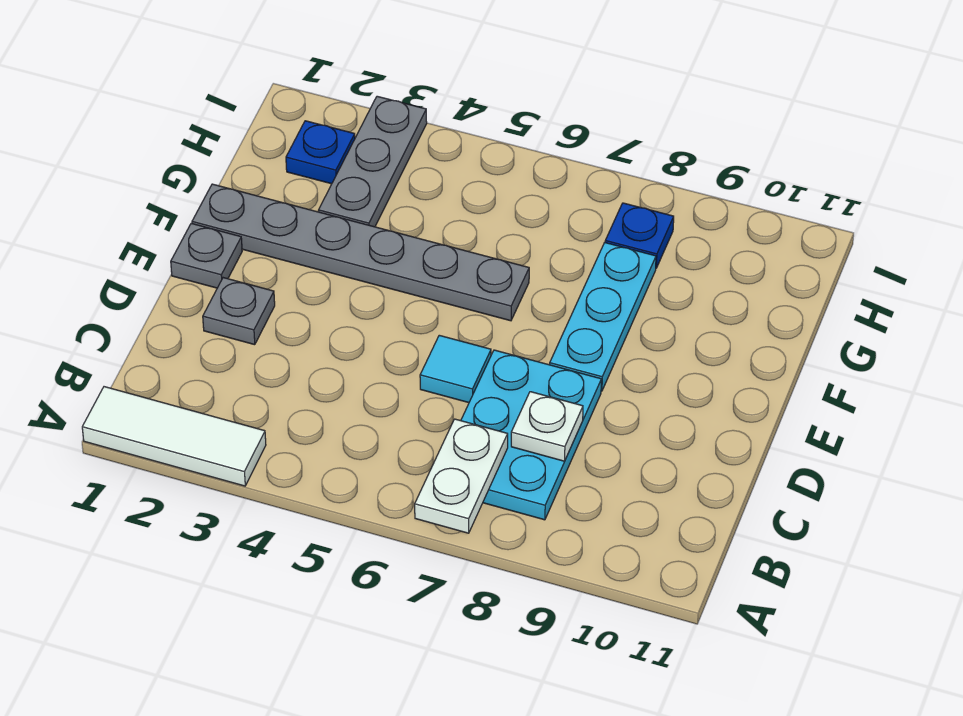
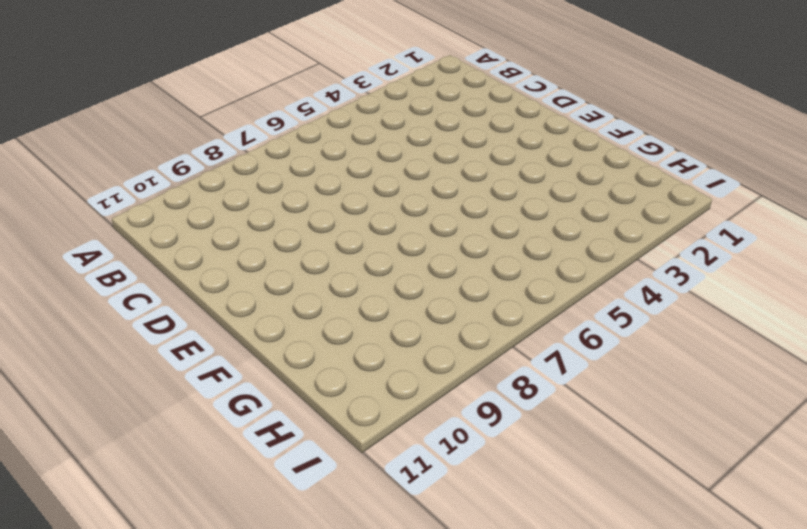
none -> white 1x3 tile [82,387,266,486]
none -> cyan 2x3 plate [461,350,601,520]
none -> grey 1x1 plate [203,278,275,345]

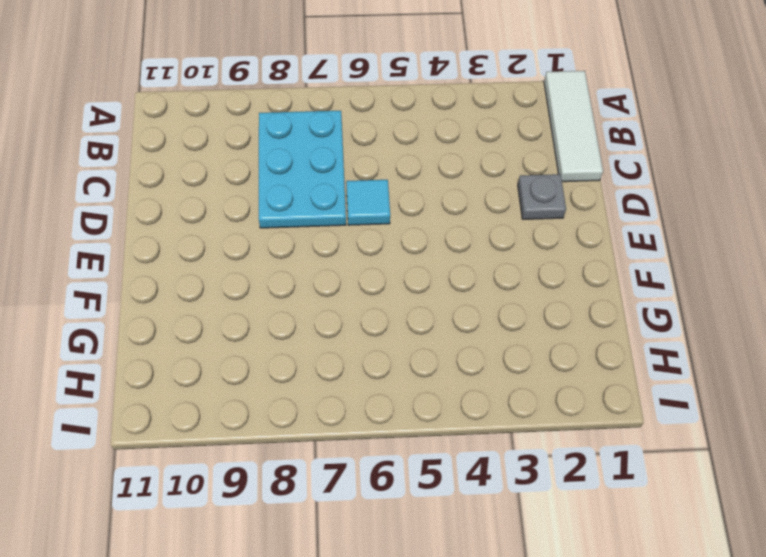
white 1x3 tile [544,71,603,182] -> white 1x3 tile turned to [82,387,266,486]
none -> grey 1x1 plate [171,223,242,288]
none -> cyan 1x3 plate [550,243,656,391]
none -> grey 1x6 plate [192,184,529,321]

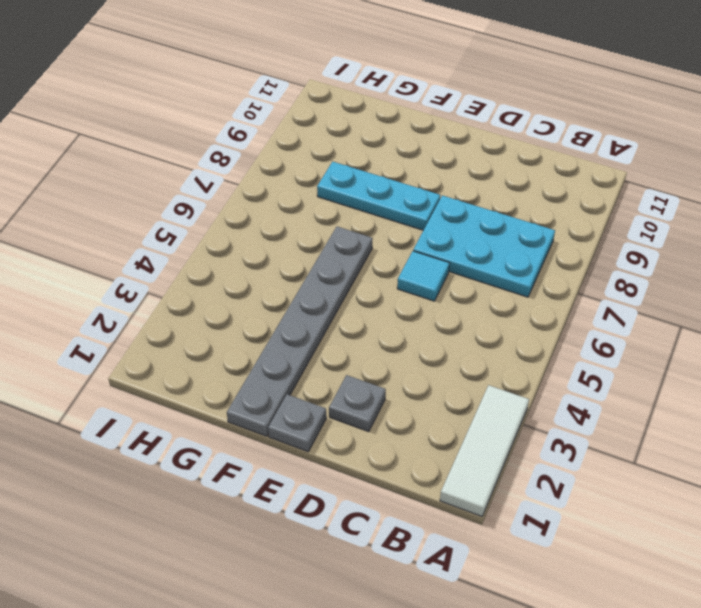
none -> grey 1x3 plate [318,96,427,227]
none -> blue 1x1 plate [286,121,355,184]
none -> blue 1x1 plate [605,203,674,268]

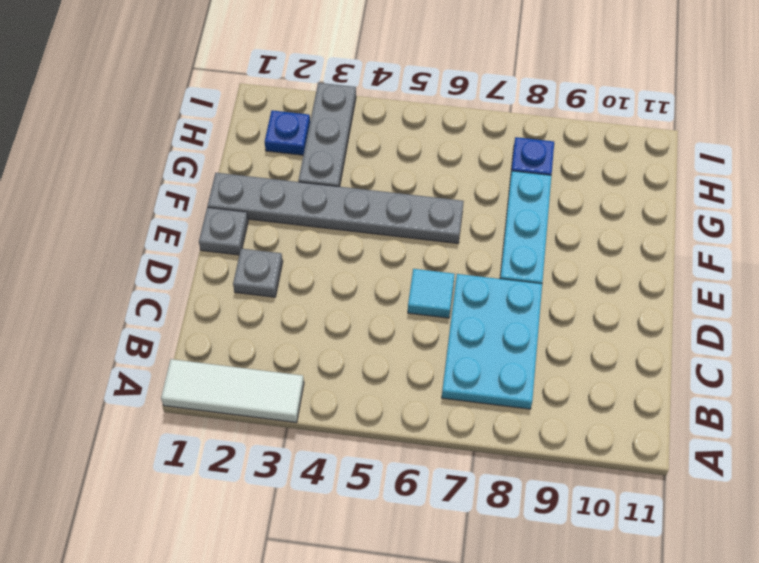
none -> white 1x2 plate [415,419,508,533]
none -> white 1x1 plate [511,392,583,461]

